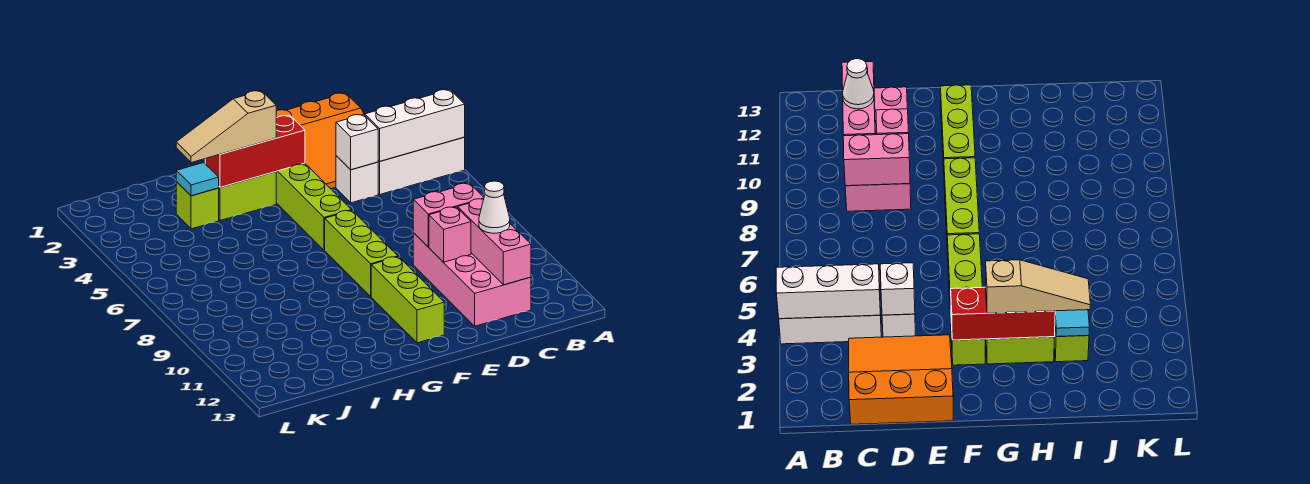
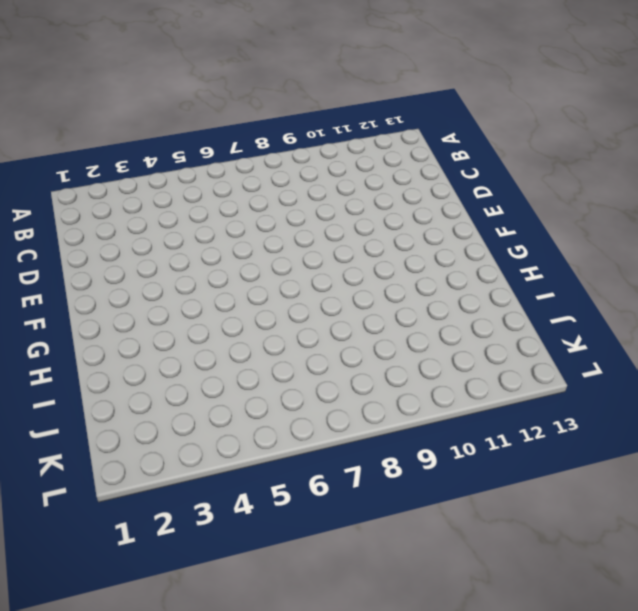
none -> white 1x3 brick [378,137,465,194]
none -> orange 3x3 slope [276,93,365,189]
none -> pink 2x4 brick [413,233,531,326]

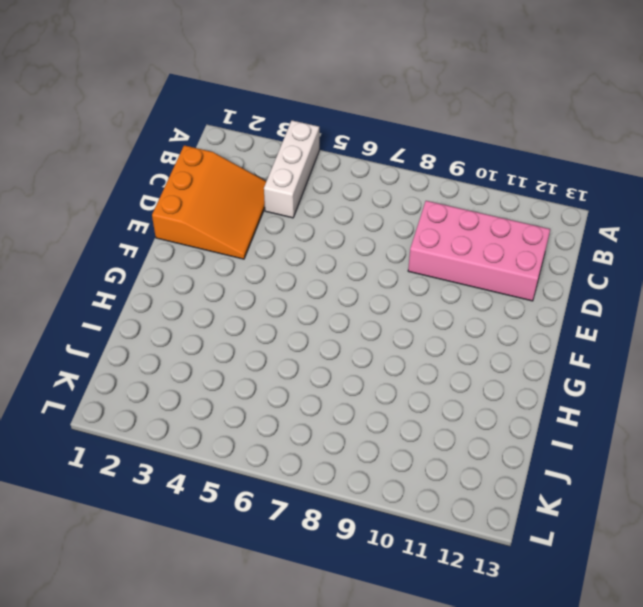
none -> white 1x1 brick [336,156,378,203]
none -> lime 1x4 brick [276,163,352,250]
none -> lime 1x3 brick [325,211,398,296]

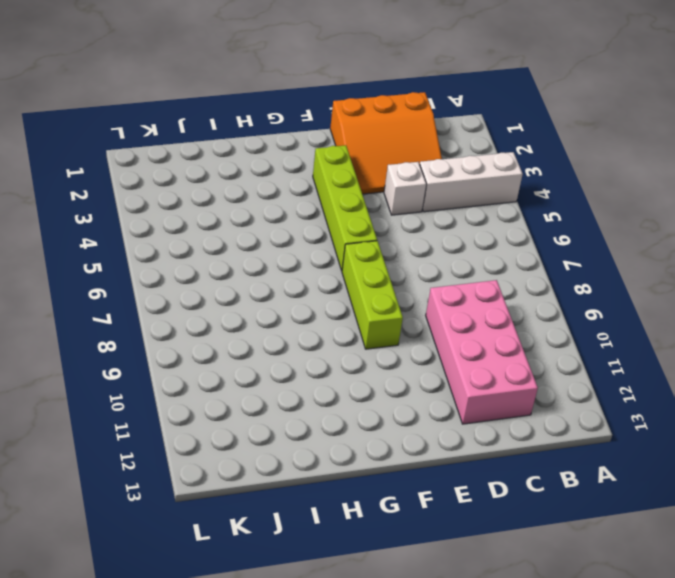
none -> lime 1x3 brick [371,257,444,343]
none -> lime 1x2 brick [219,172,276,221]
none -> lime 1x1 brick [176,182,219,229]

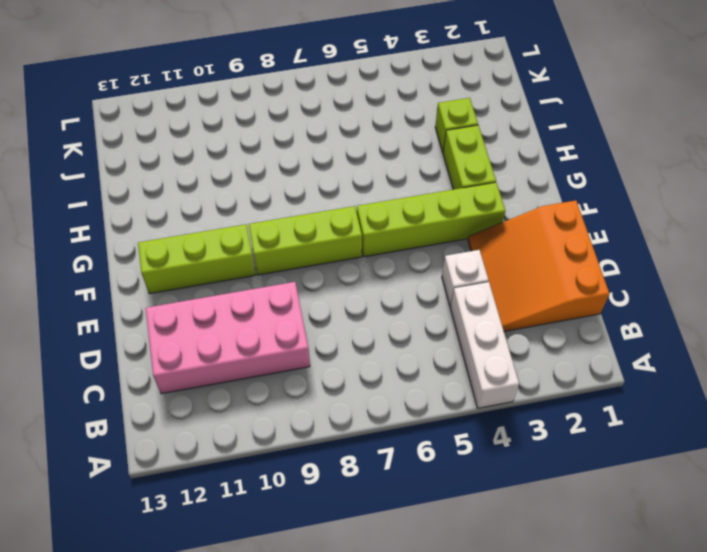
none -> white 1x3 brick [365,90,465,161]
none -> pink 1x2 brick [413,183,484,247]
none -> pink 1x3 brick [458,199,531,285]

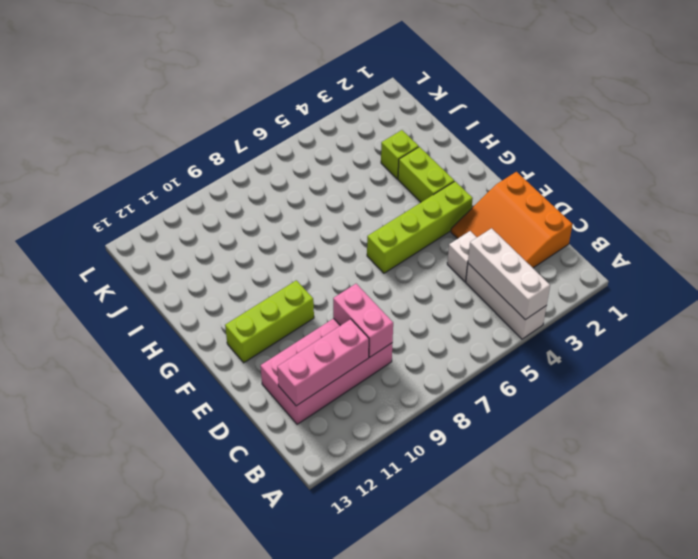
none -> lime 1x3 brick [325,211,398,296]
none -> white 1x1 brick [336,114,378,170]
none -> pink 1x1 brick [429,207,471,262]

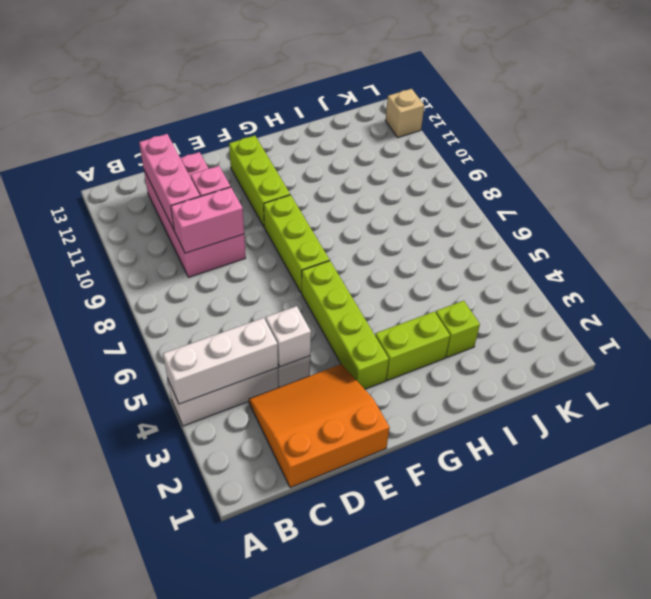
tan 1x1 brick [385,89,424,137] -> none
none -> red 1x3 brick [205,116,305,187]
none -> cyan 1x1 tile [176,163,219,196]
none -> white 1x1 cone [479,181,510,233]

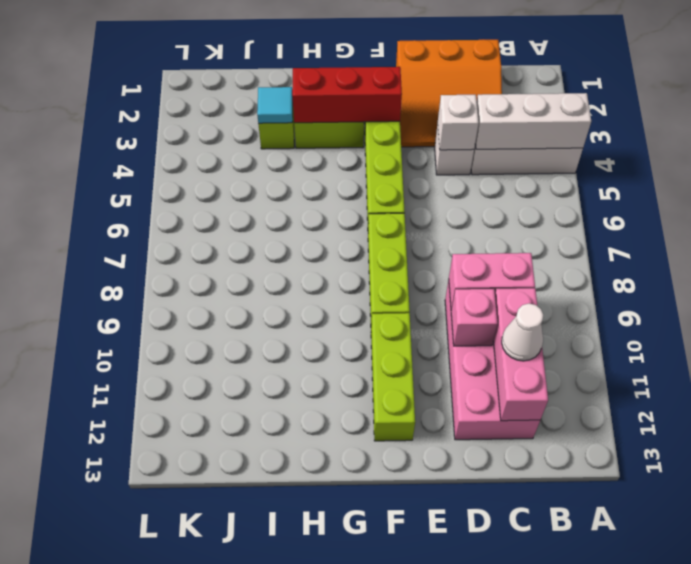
none -> tan 1x3 slope [176,91,276,163]

